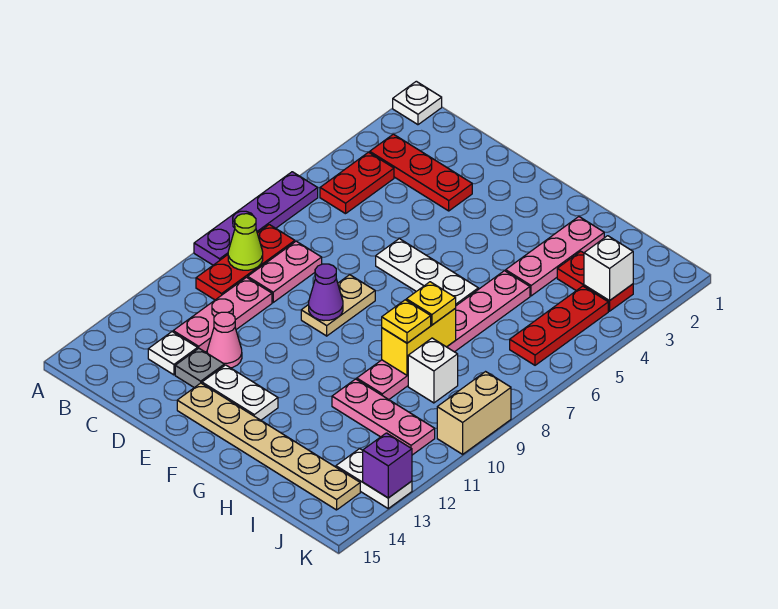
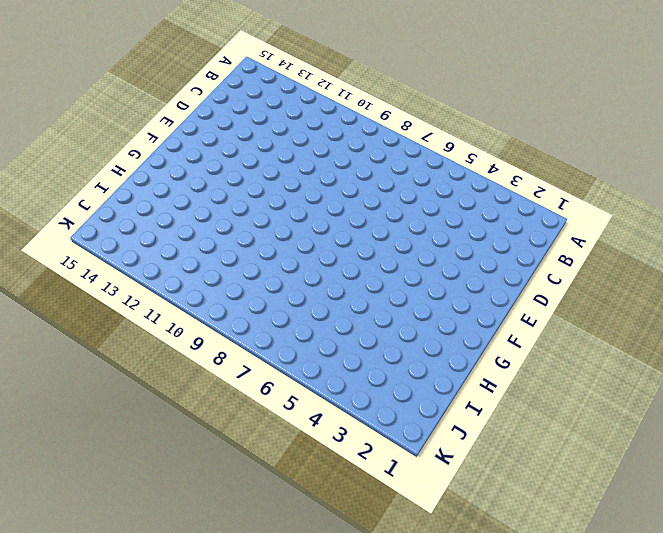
none -> white 1x1 plate [393,81,442,125]
none -> purple 1x4 plate [194,172,318,265]
none -> red 1x3 plate [370,134,472,211]

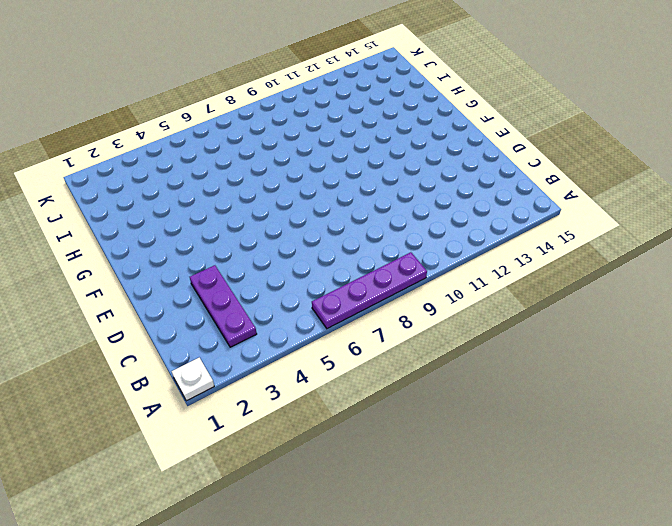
purple 1x3 plate [190,265,257,347] -> red 1x3 plate [370,134,472,211]
none -> red 1x2 plate [320,152,394,214]
none -> red 1x3 plate [196,225,295,300]
none -> pink 1x2 plate [248,241,322,302]

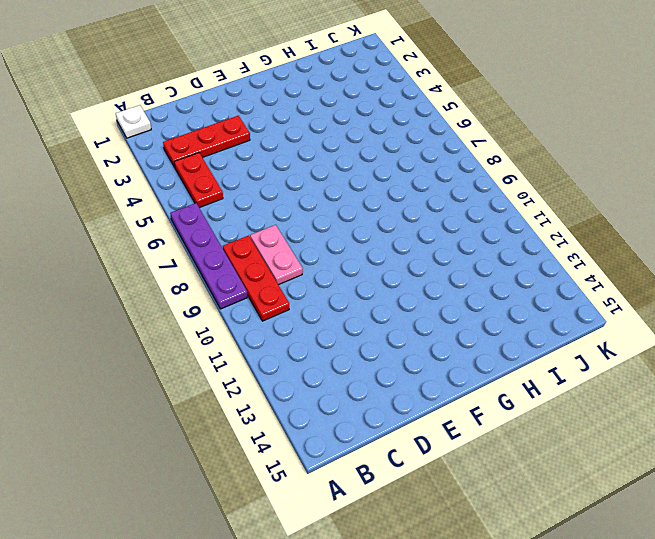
none -> pink 1x3 plate [173,277,272,352]
none -> white 1x1 plate [148,332,198,375]
none -> pink 1x1 cone [207,312,242,368]

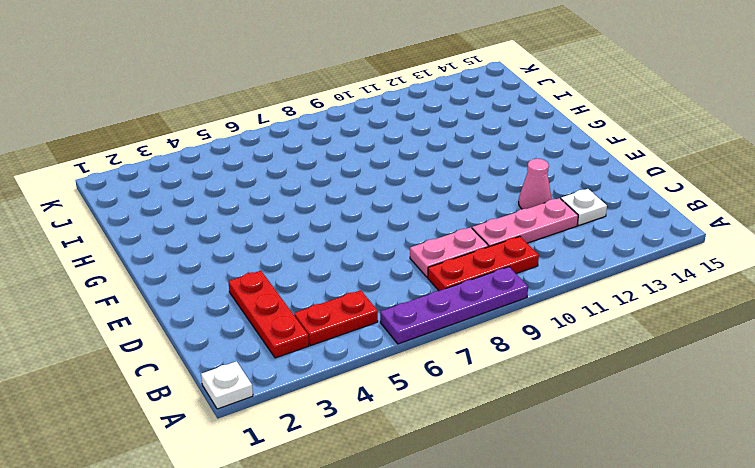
none -> grey 1x1 plate [175,348,224,388]
none -> white 1x3 plate [376,239,478,306]
none -> tan 1x2 plate [301,275,375,336]

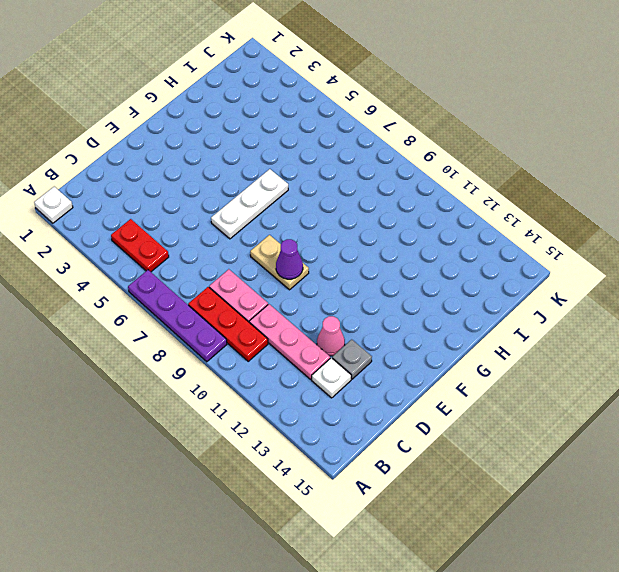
none -> red 1x3 plate [370,134,472,211]
none -> white 1x2 plate [202,365,278,420]
none -> tan 1x6 plate [177,383,360,510]

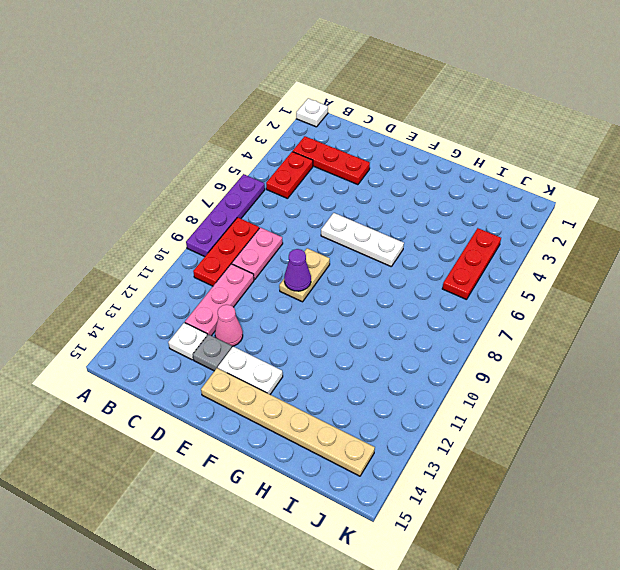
none -> pink 1x3 plate [506,217,604,296]
none -> pink 1x6 plate [357,271,530,399]
none -> pink 1x3 plate [332,379,435,455]

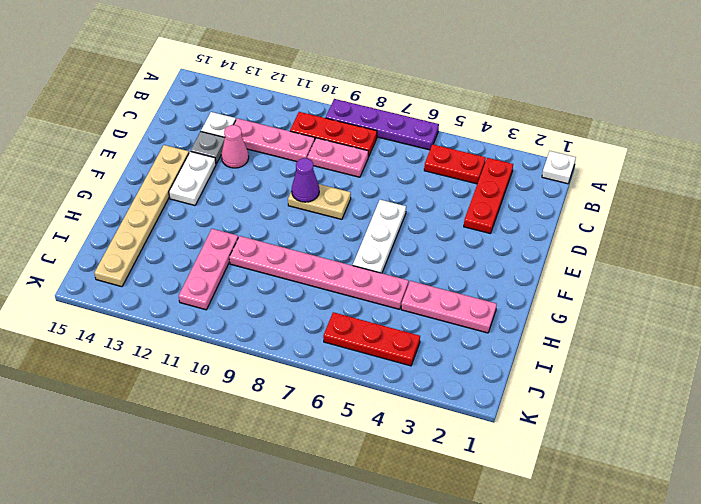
none -> red 1x2 plate [557,251,633,311]
none -> white 1x1 brick [408,338,458,403]
none -> white 1x2 plate [336,449,412,508]

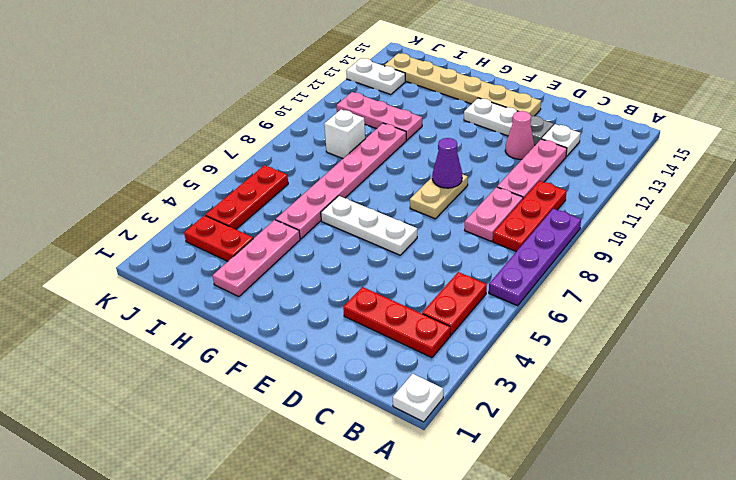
none -> tan 1x2 brick [437,372,511,454]
none -> lime 1x1 cone [228,214,263,270]
none -> yellow 1x2 brick [382,309,456,375]

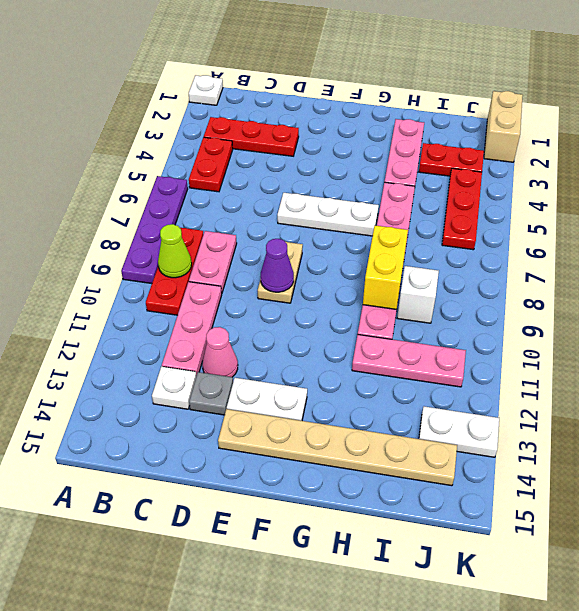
tan 1x2 brick [484,91,523,162] -> tan 1x2 brick moved to [437,372,511,454]
none -> white 1x1 brick [584,236,633,301]
none -> purple 1x1 brick [363,433,412,498]
none -> yellow 1x1 plate [406,282,456,325]

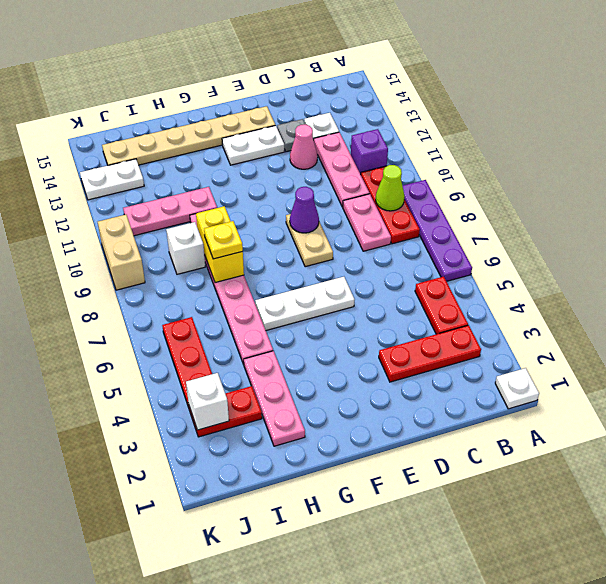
purple 1x1 brick [351,129,388,174] -> purple 1x1 brick moved to [363,433,412,498]
none -> yellow 1x1 plate [382,300,431,343]

